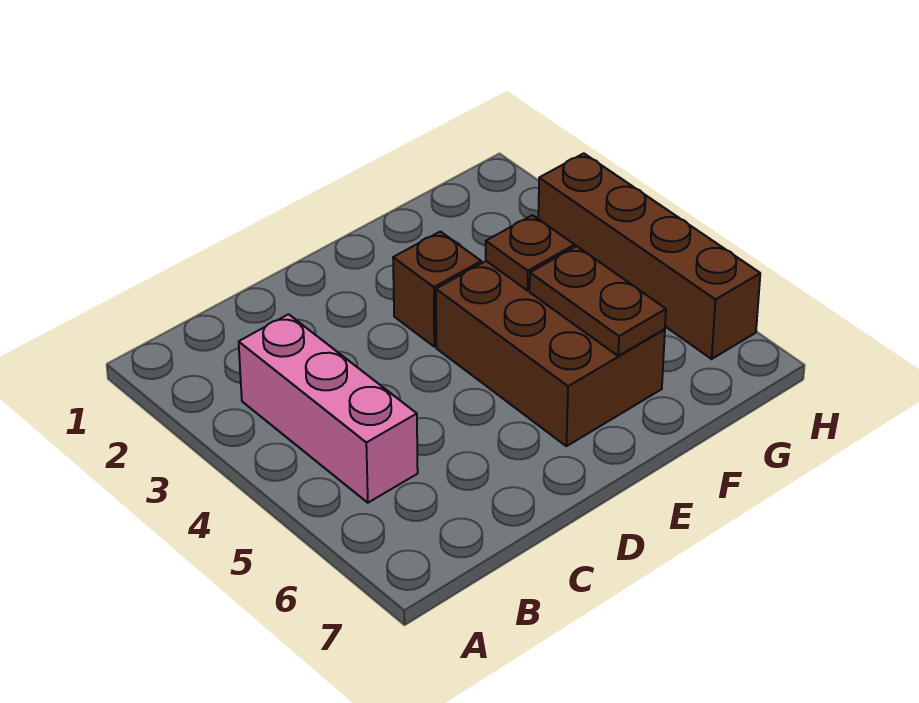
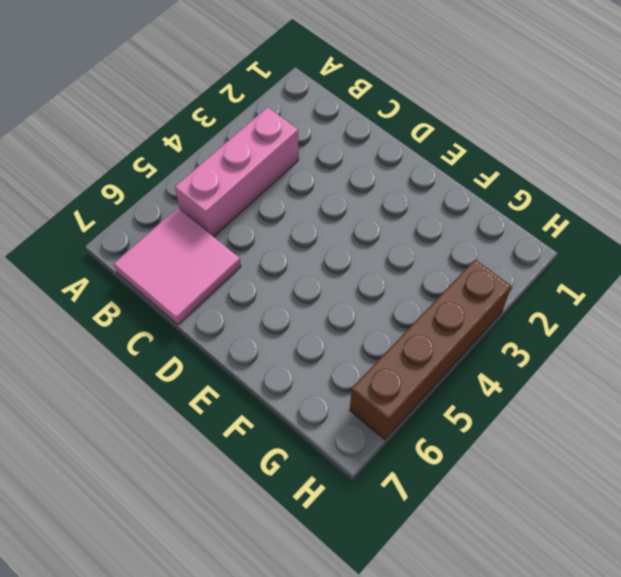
pink 2x2 tile [114,208,241,325] -> none
none -> brown 1x1 brick [393,232,481,347]
none -> brown 2x3 brick [436,261,665,446]

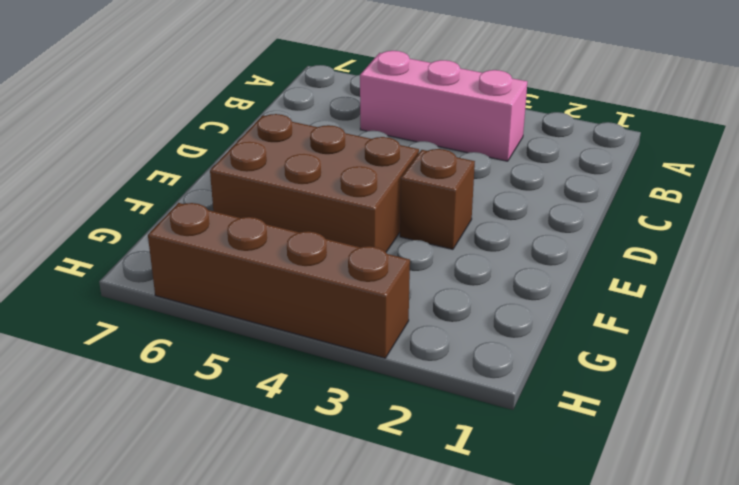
none -> brown 1x1 plate [486,215,575,291]
none -> brown 1x2 plate [530,246,666,356]

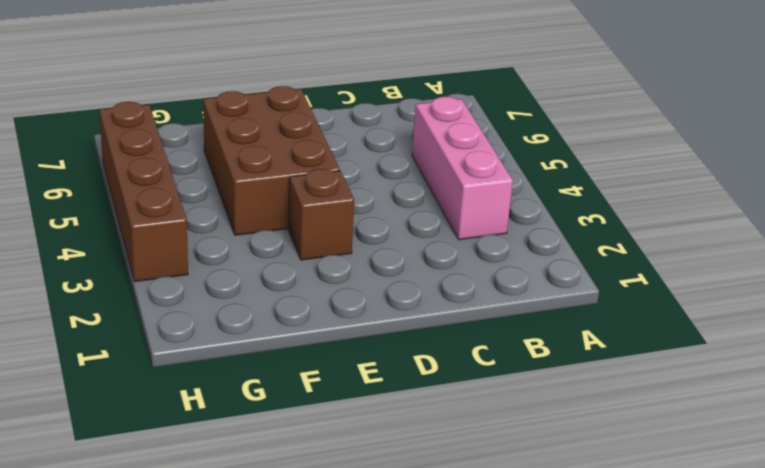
none -> brown 1x1 plate [486,215,575,291]
none -> brown 1x2 plate [530,246,666,356]

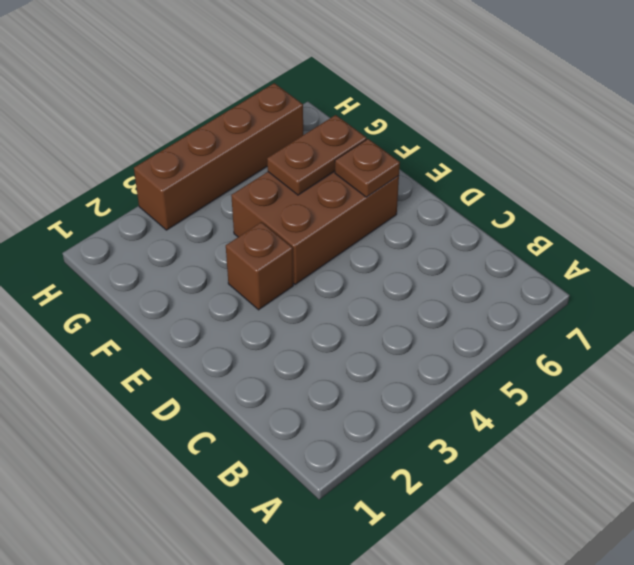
brown 1x1 plate [335,139,400,197] -> brown 1x1 plate moved to [486,215,575,291]
none -> pink 1x3 brick [239,314,418,503]

